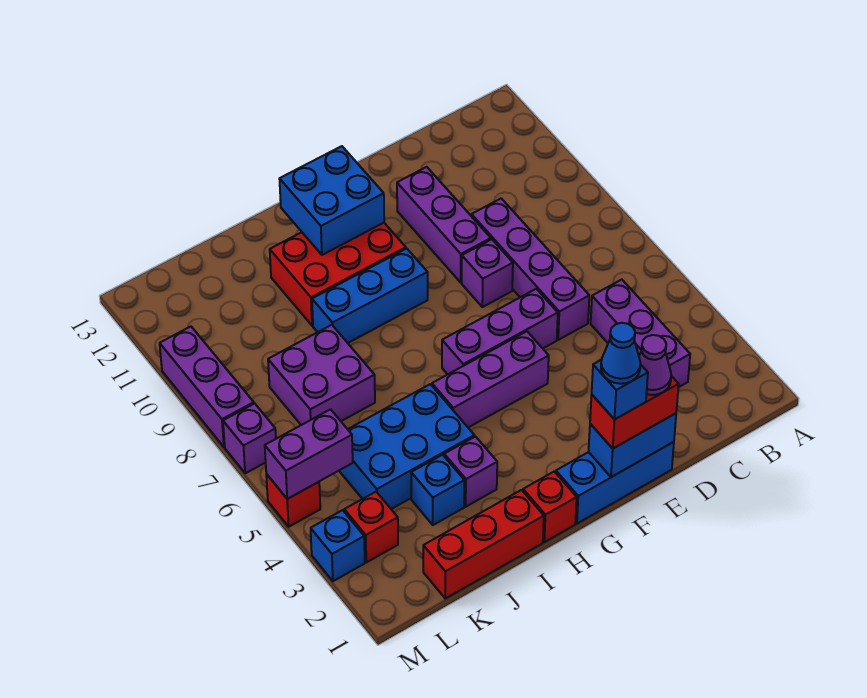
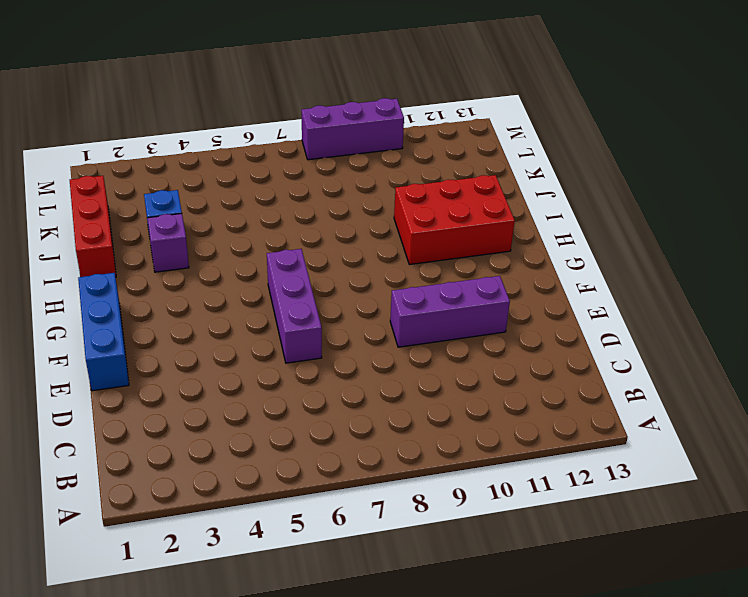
red 2x3 brick [394,175,515,265] -> red 2x3 brick turned to [270,223,406,326]
none -> purple 1x3 brick [591,280,690,387]
none -> purple 1x4 brick [471,199,589,340]
none -> purple 1x1 brick [462,239,513,307]

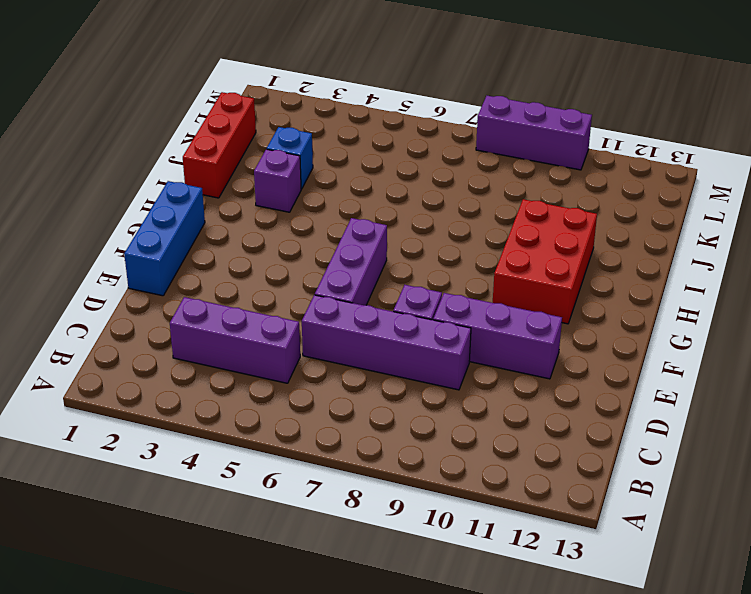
none -> purple 1x3 brick [432,331,549,427]
none -> blue 1x3 brick [312,249,428,343]
none -> red 1x1 brick [523,472,577,542]

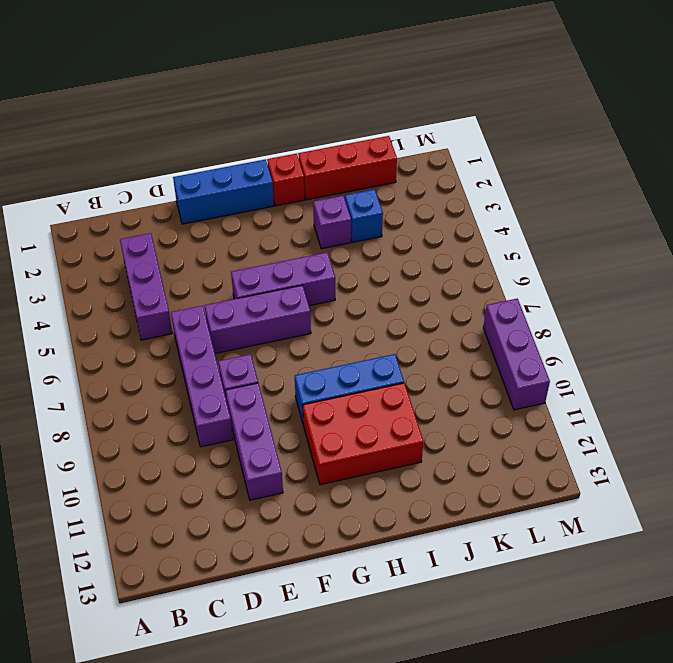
none -> blue 2x3 brick [339,384,474,509]
none -> purple 2x2 brick [268,325,375,425]
none -> red 1x1 brick [344,492,398,562]

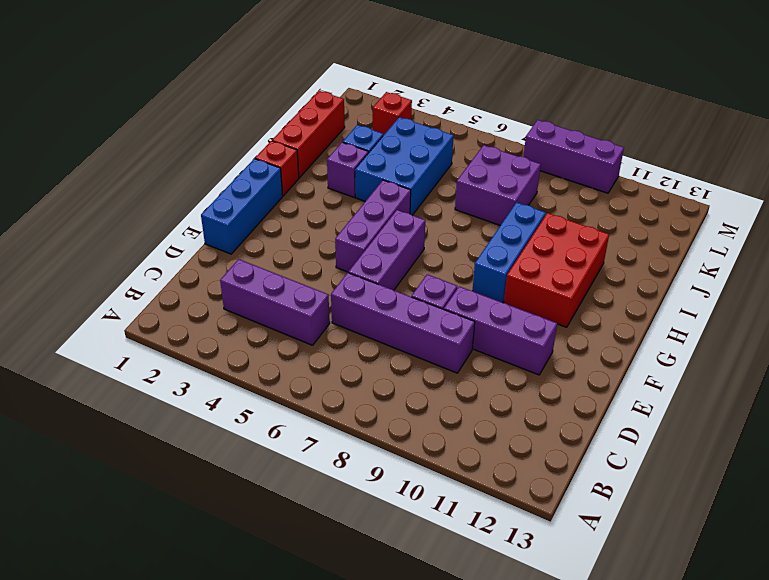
none -> blue 1x1 brick [311,510,365,581]
none -> red 1x1 brick [266,474,320,527]
none -> purple 1x1 brick [223,404,276,473]

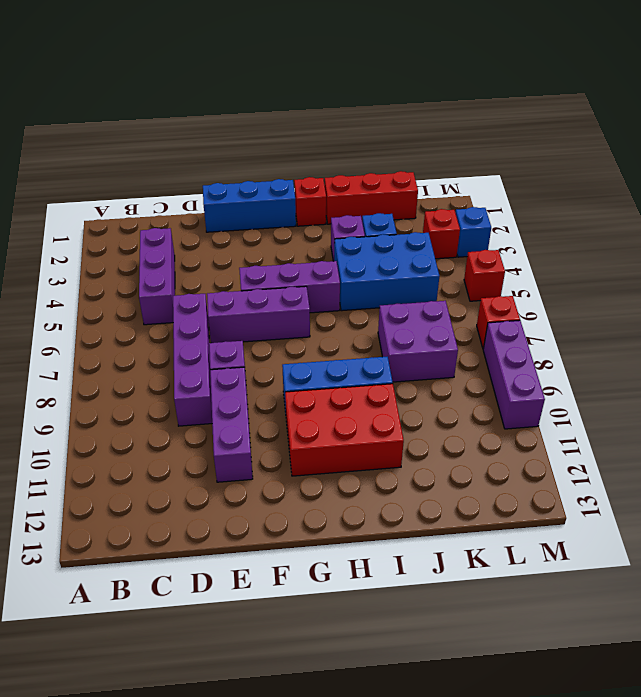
red 1x1 brick [477,296,520,349] -> purple 1x1 brick [223,404,276,473]
none -> blue 1x2 brick [589,413,676,477]
none -> blue 2x2 brick [280,146,384,255]
none -> purple 1x2 brick [265,409,353,499]

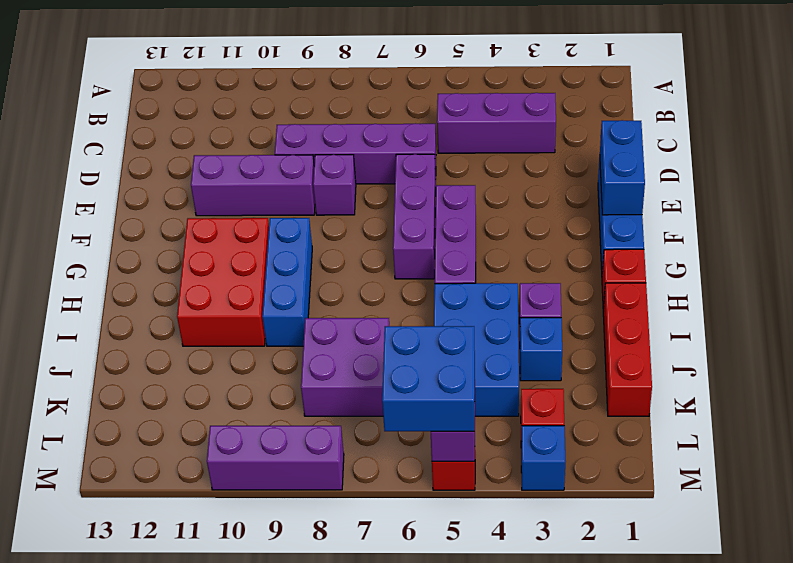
blue 2x2 brick [382,326,475,431] -> blue 2x2 brick moved to [280,146,384,255]
none -> purple 1x1 brick [223,404,276,473]
none -> red 1x2 brick [590,376,679,448]
none -> purple 1x1 cone [639,335,671,395]

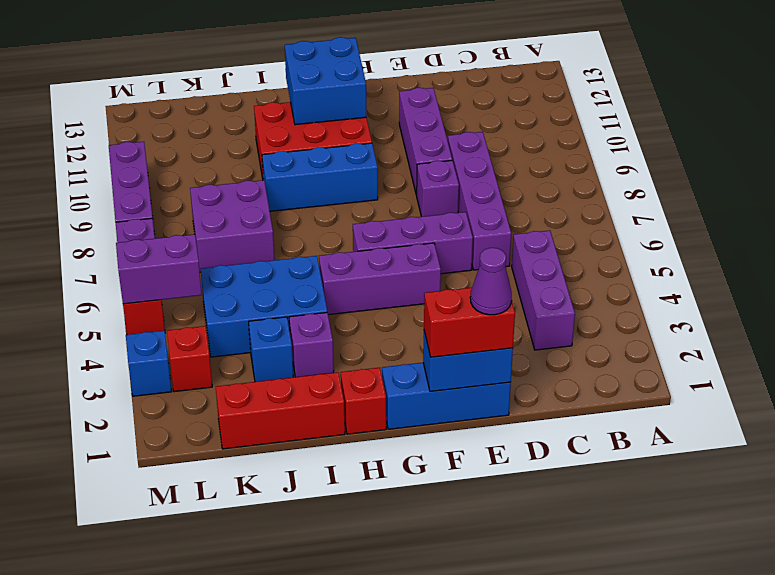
none -> blue 1x1 brick [592,360,648,420]
none -> blue 1x1 cone [601,323,640,384]

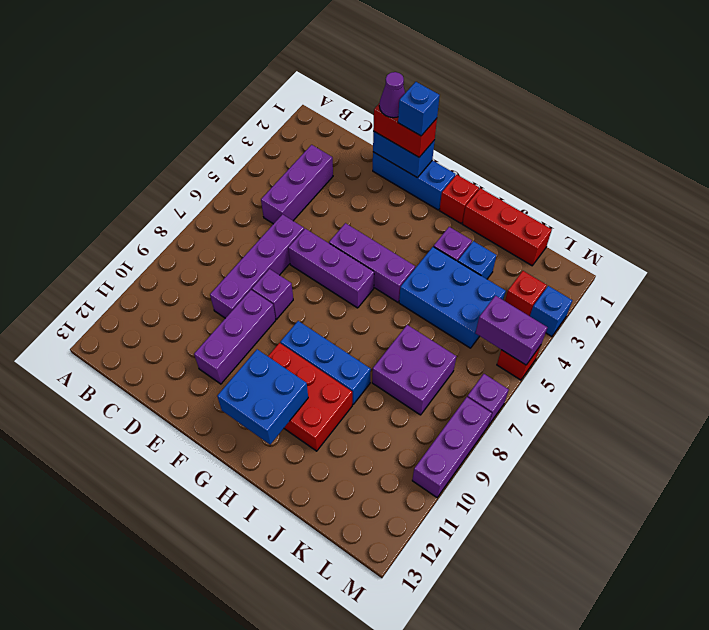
none -> blue 1x1 cone [601,323,640,384]

